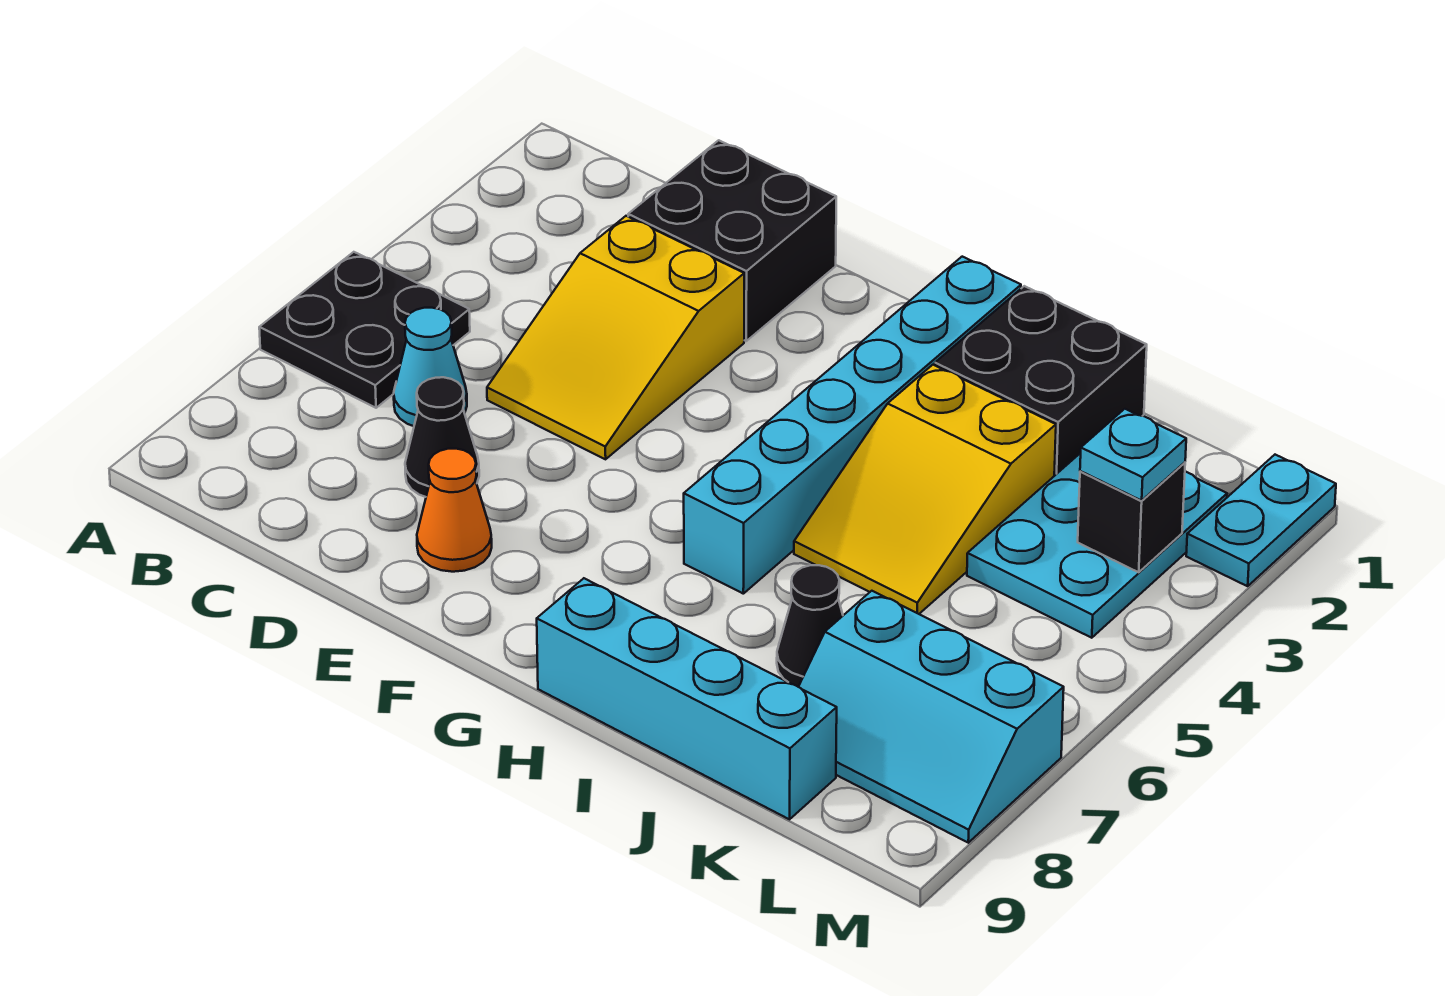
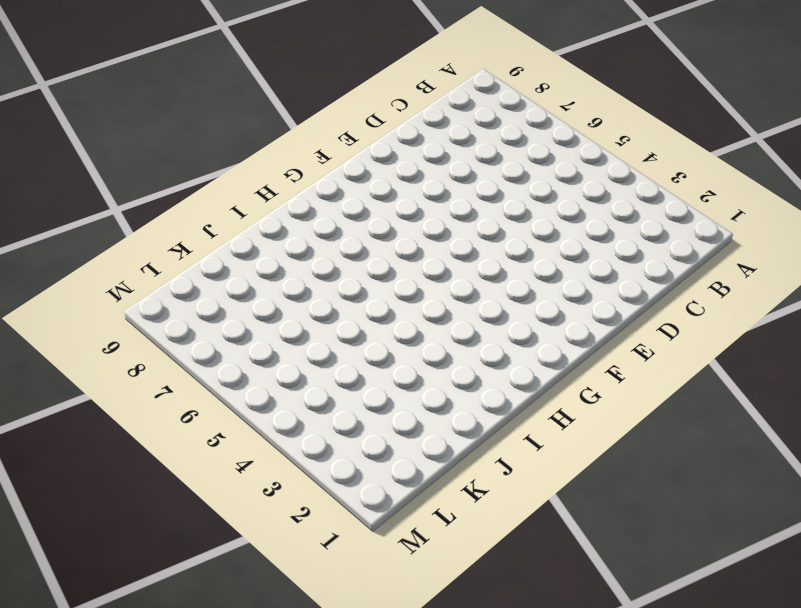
none -> black 2x2 plate [259,252,470,408]
none -> cyan 1x1 cone [394,308,467,426]
none -> black 2x2 brick [628,140,836,341]

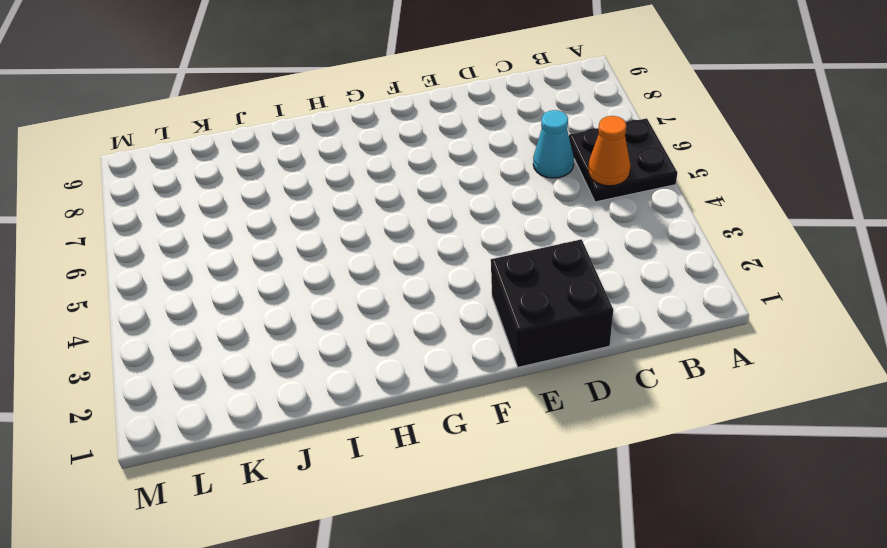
orange 1x1 cone [588,116,630,186] -> orange 1x1 cone moved to [417,449,492,572]
none -> yellow 2x3 slope [487,216,744,459]
none -> black 1x1 cone [405,377,479,497]
none -> cyan 1x6 brick [684,257,1021,594]

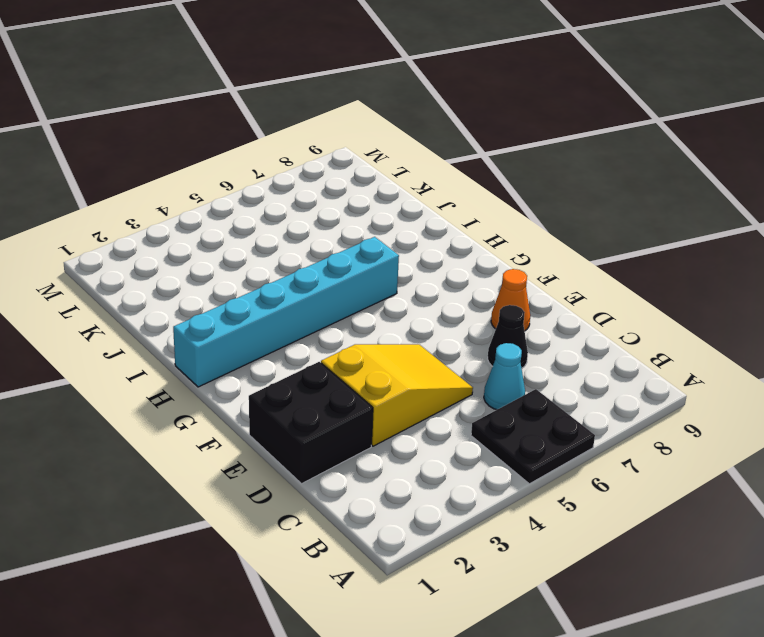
none -> cyan 1x4 brick [537,578,837,819]
none -> black 2x2 brick [935,286,1147,476]
none -> yellow 2x3 slope [794,365,1056,614]

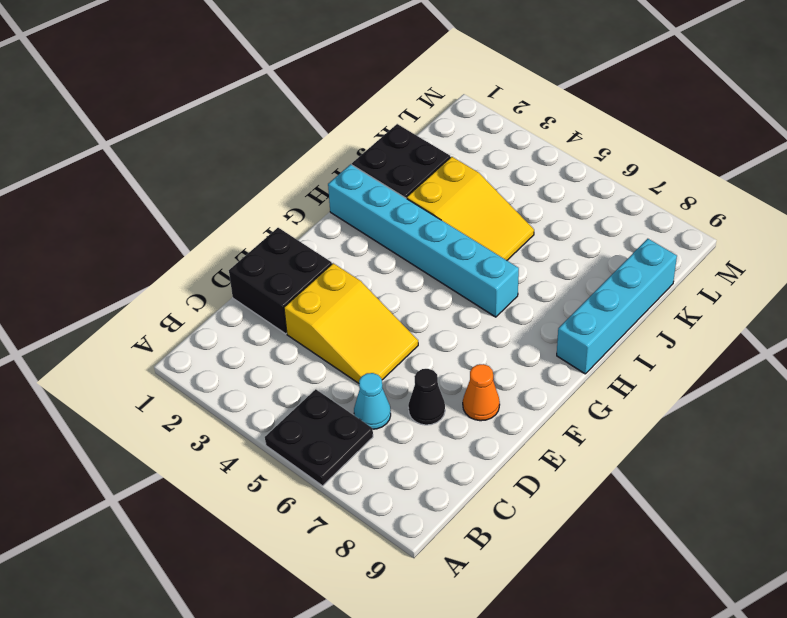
none -> black 1x1 cone [777,565,843,687]
none -> cyan 2x3 plate [967,453,1227,638]
none -> cyan 2x3 slope [799,591,1064,843]

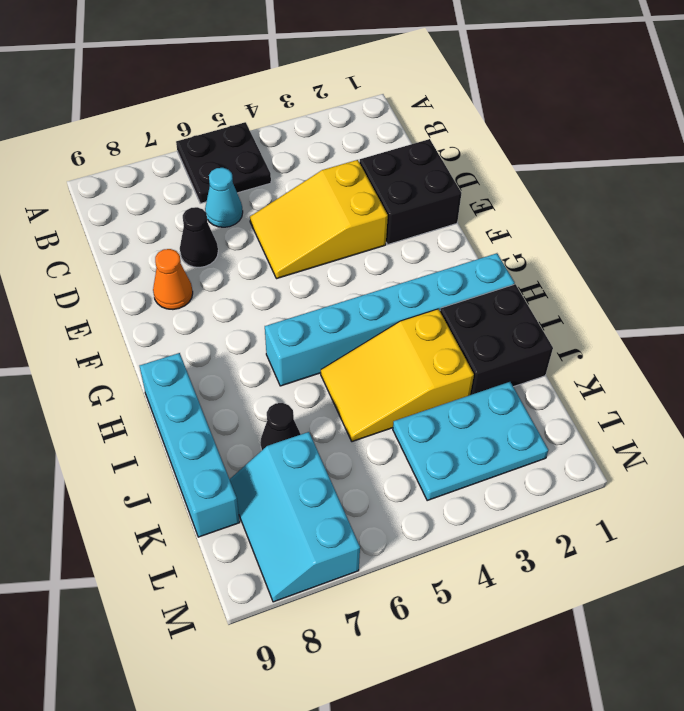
none -> cyan 1x2 plate [1186,455,1336,586]
none -> black 1x1 brick [1078,462,1185,572]
none -> cyan 1x1 plate [1080,409,1186,501]

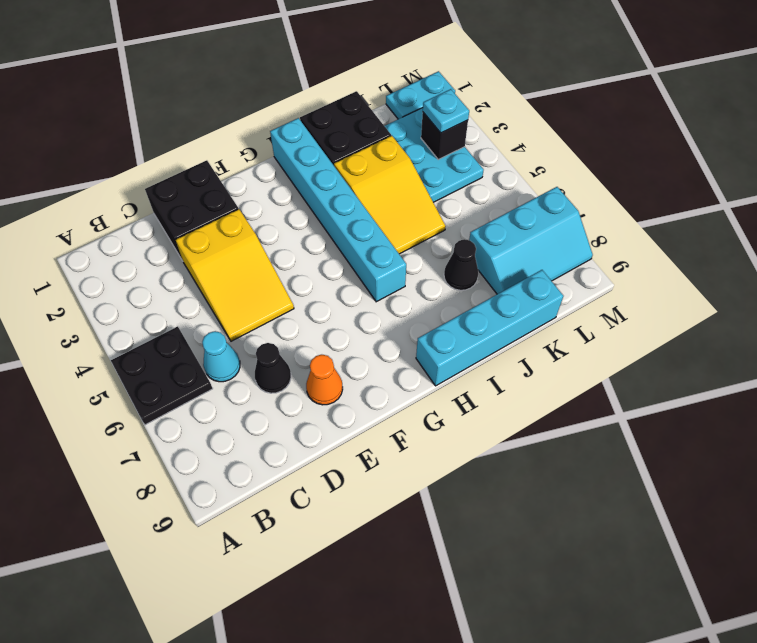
cyan 1x2 plate [386,71,455,119] -> cyan 1x2 plate turned to [1186,455,1336,586]

